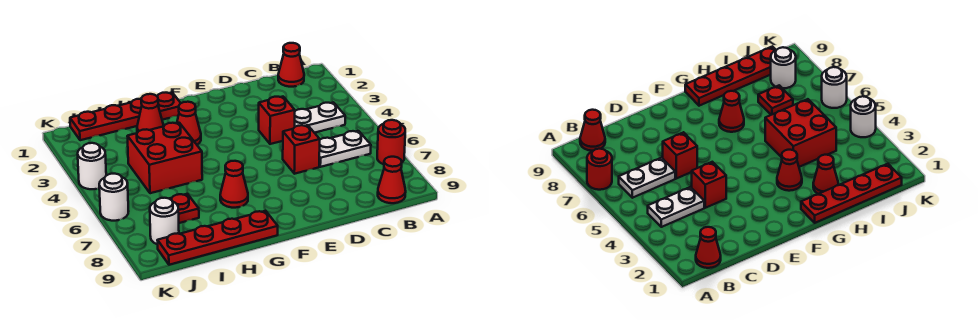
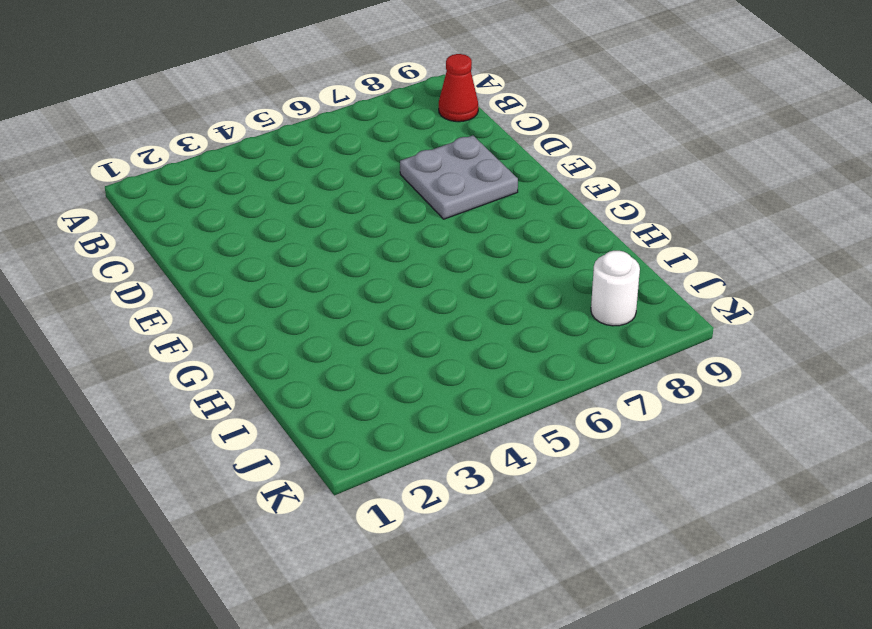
grey 2x2 plate [400,136,518,219] -> none
none -> red 1x1 round brick [377,120,405,164]
none -> red 1x1 cone [278,43,304,87]
none -> white 1x2 plate [295,102,345,133]

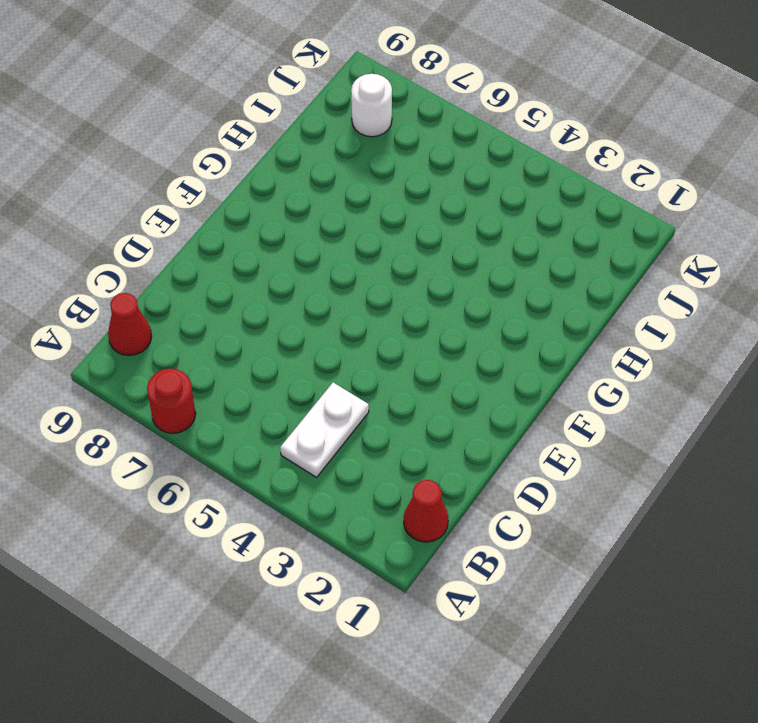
none -> white 1x2 plate [319,131,371,167]
none -> red 1x1 brick [259,97,295,144]
none -> red 1x1 brick [283,125,320,174]

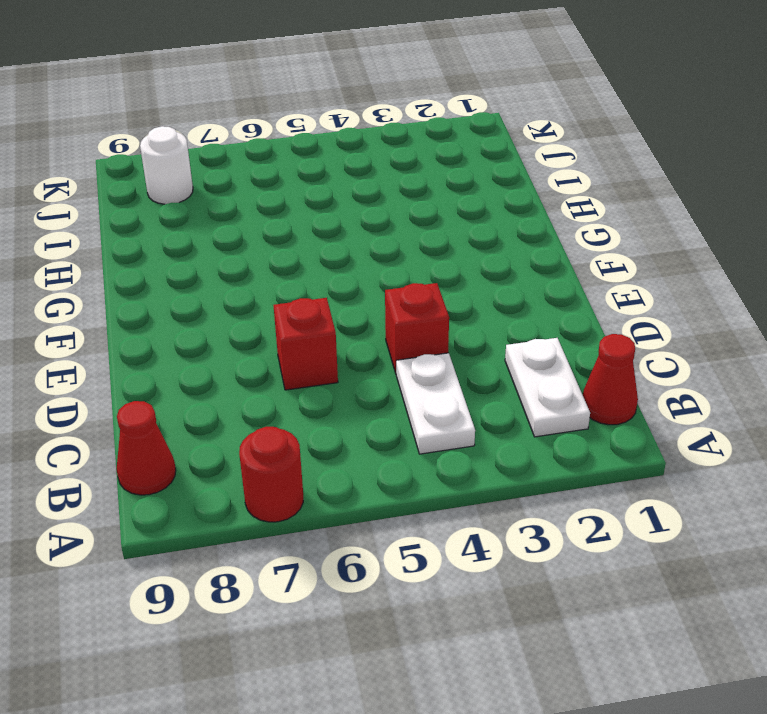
white 1x2 plate [505,338,590,437] -> white 1x2 plate moved to [319,131,371,167]
none -> red 1x4 plate [70,93,181,140]
none -> red 1x1 cone [177,102,201,145]
none -> red 1x1 cone [220,161,248,208]

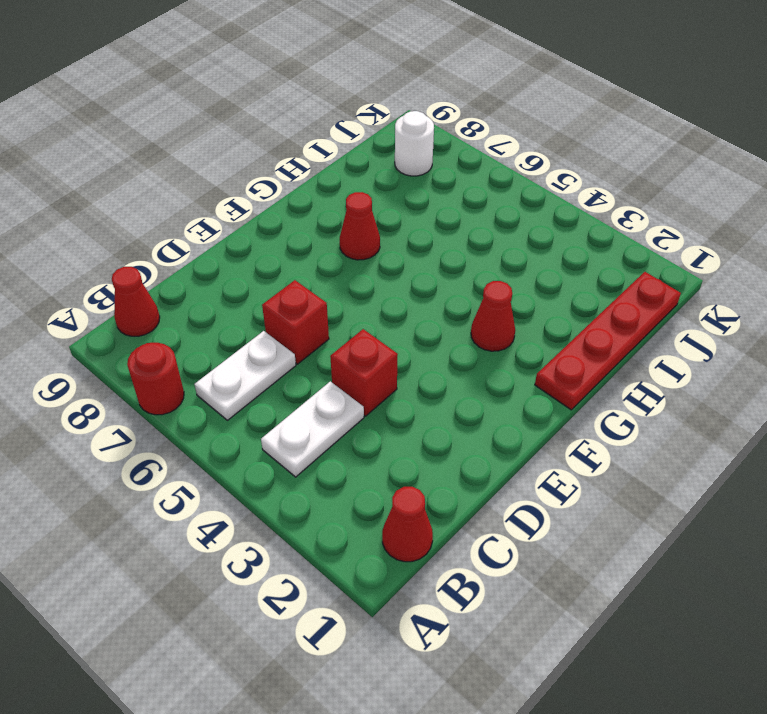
none -> red 1x4 plate [157,211,278,265]
none -> red 1x1 cone [137,94,164,133]
none -> red 2x2 brick [127,123,202,193]

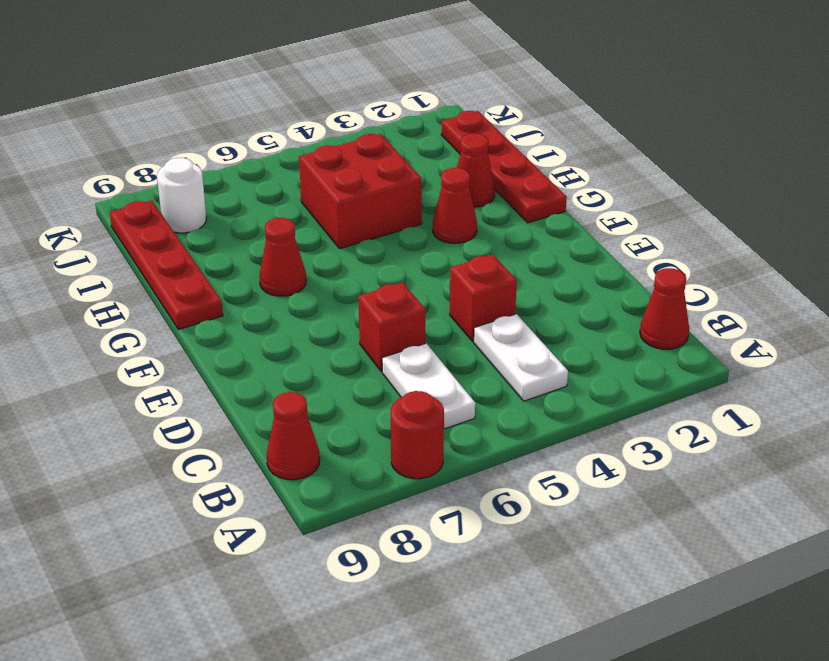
none -> red 1x1 plate [169,194,199,223]
none -> white 1x1 round brick [78,143,106,189]
none -> white 1x1 round brick [99,174,129,221]

